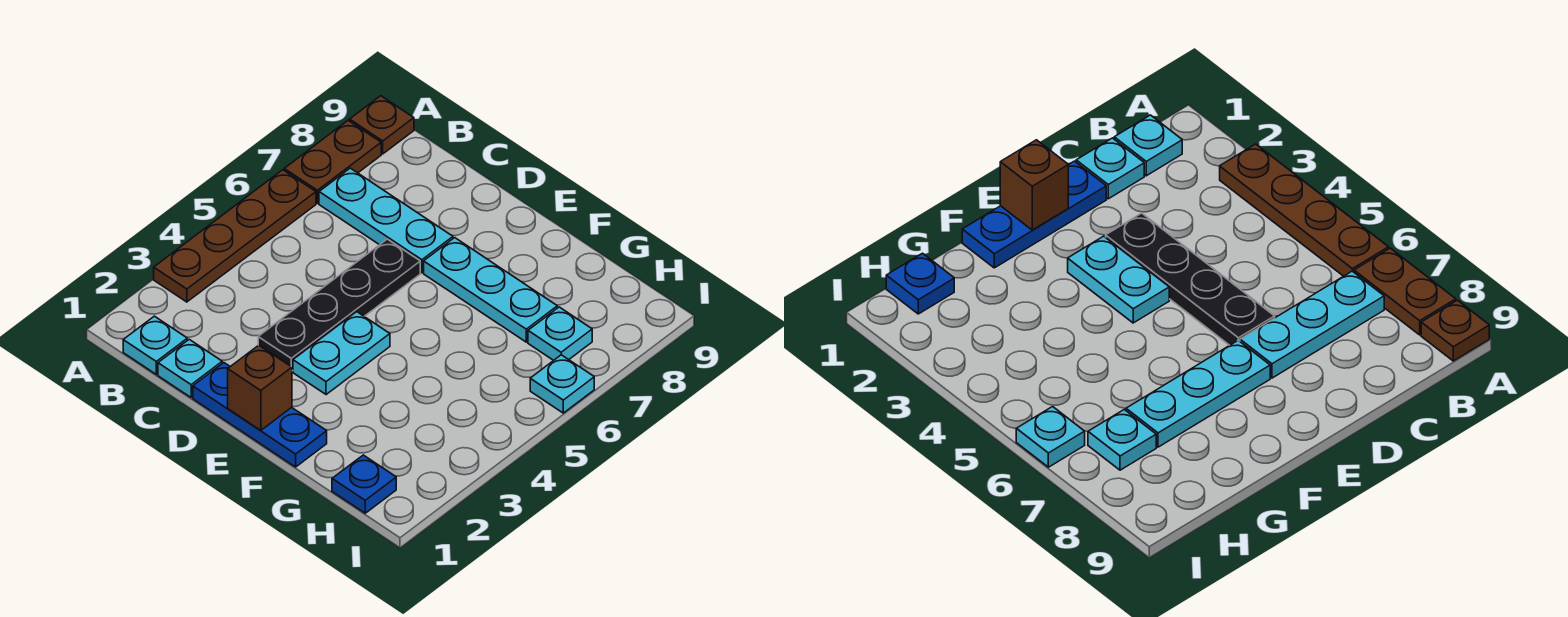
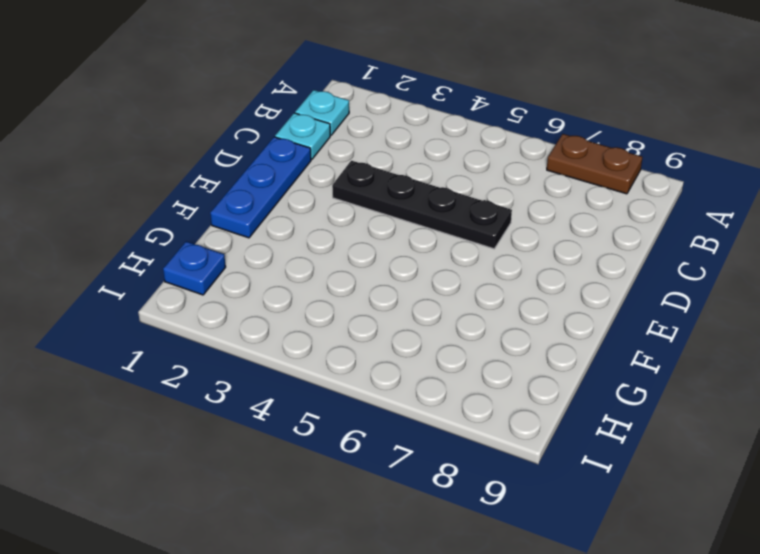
none -> brown 1x4 plate [154,170,316,302]
none -> brown 1x1 plate [350,96,414,154]
none -> cyan 1x3 plate [319,168,453,273]

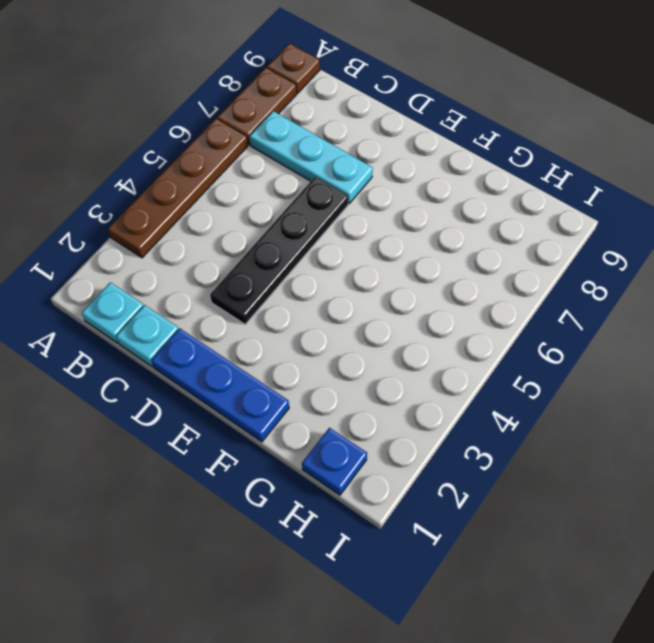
none -> cyan 1x2 plate [293,312,390,395]
none -> cyan 1x3 plate [424,238,557,342]
none -> cyan 1x1 plate [528,307,592,360]

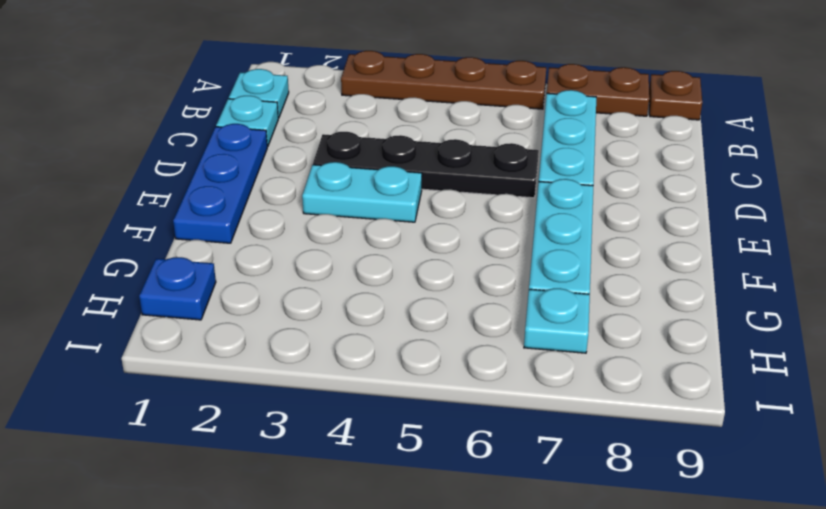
none -> cyan 1x1 plate [530,355,594,413]
none -> brown 1x1 brick [228,345,292,430]

